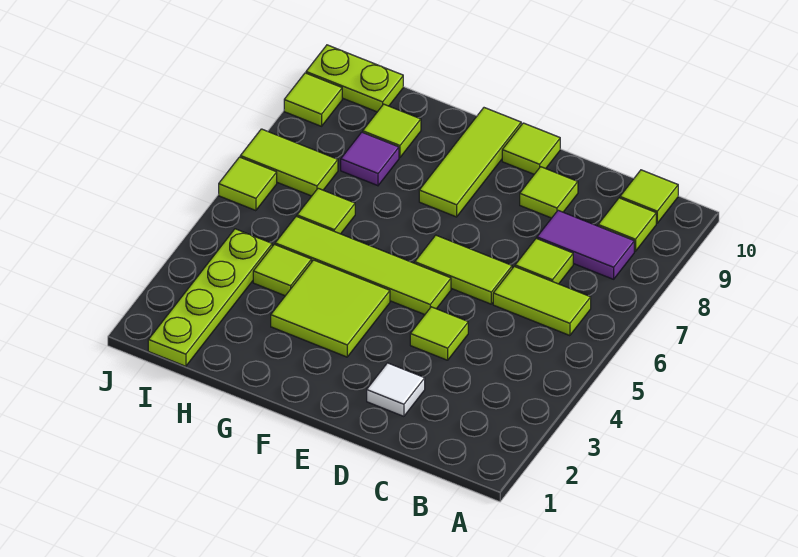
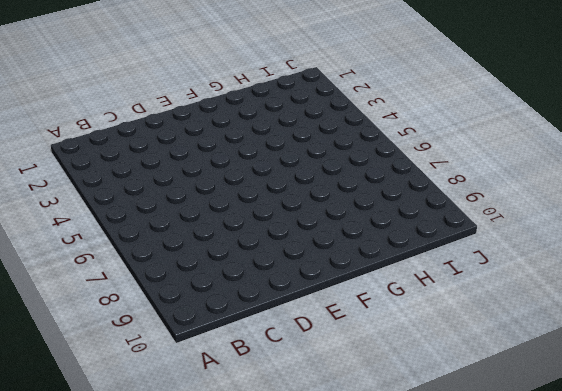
none -> lime 1x2 tile [493,266,591,336]
none -> purple 1x2 tile [537,210,634,279]
none -> lime 1x1 tile [598,198,656,251]

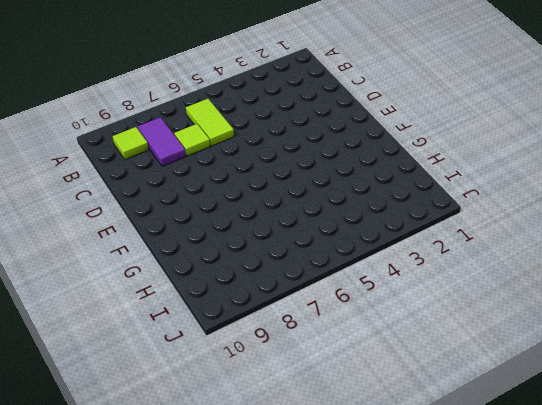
none -> lime 1x1 tile [620,170,678,223]
none -> white 1x1 tile [367,363,425,416]
none -> lime 1x1 tile [410,307,468,360]

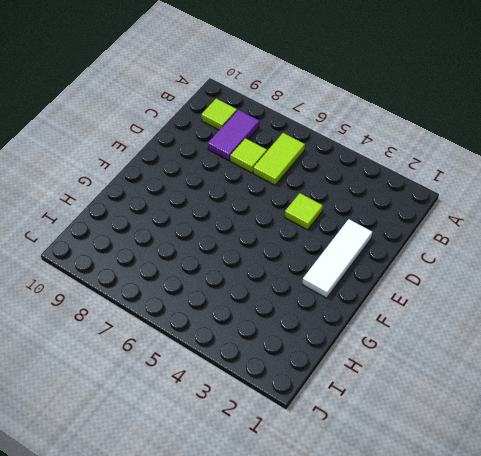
white 1x3 tile [302,219,372,298] -> white 1x1 tile [367,363,425,416]
none -> lime 1x1 tile [620,170,678,223]
none -> lime 1x2 tile [415,235,512,304]
none -> lime 1x1 tile [520,167,578,218]

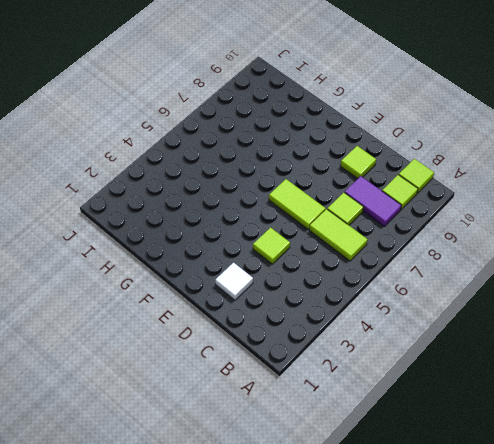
none -> lime 1x4 tile [275,216,451,315]
none -> lime 1x1 tile [502,123,560,174]
none -> lime 2x2 tile [271,260,390,357]

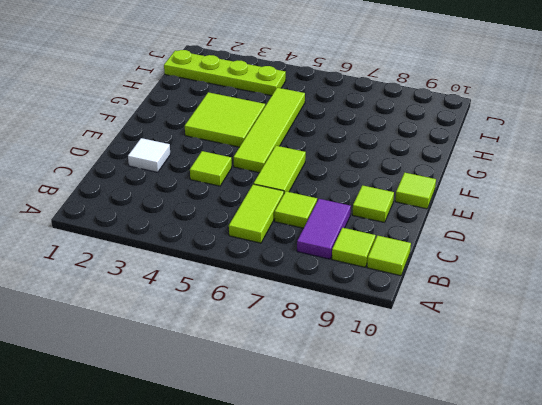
none -> lime 1x3 tile [419,108,521,217]
none -> lime 1x1 tile [253,244,312,296]
none -> lime 1x1 tile [297,188,355,234]

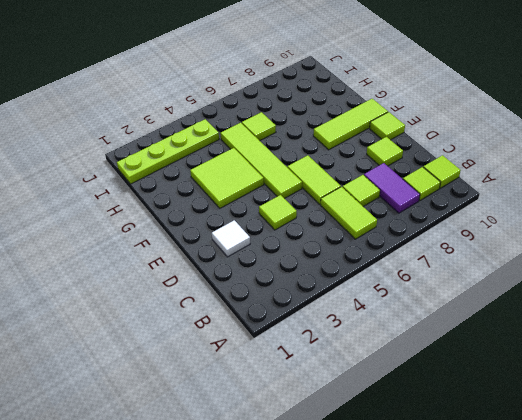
none -> lime 1x1 tile [253,244,312,296]
none -> purple 1x1 tile [341,132,399,186]
none -> lime 1x1 tile [363,104,421,158]

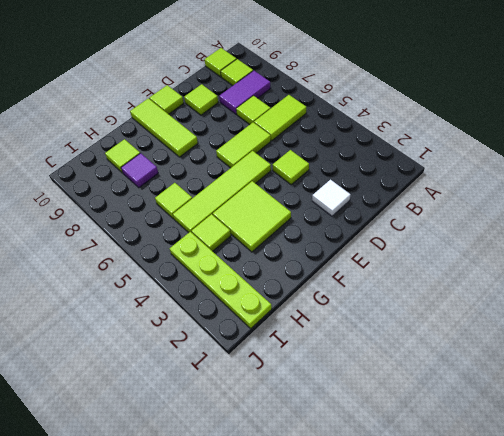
none -> lime 1x2 tile [240,129,338,196]
none -> lime 1x2 plate [306,45,403,112]
none -> lime 1x1 tile [219,157,277,211]

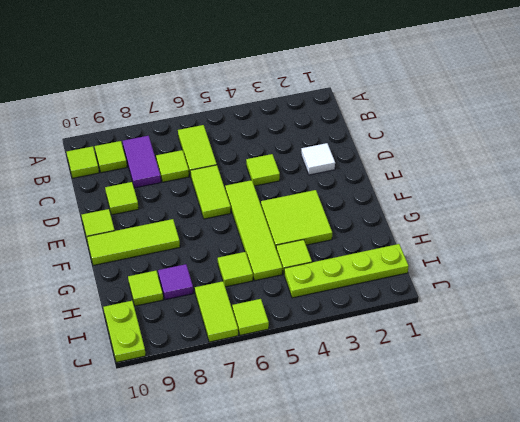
none -> lime 1x1 tile [284,73,342,126]

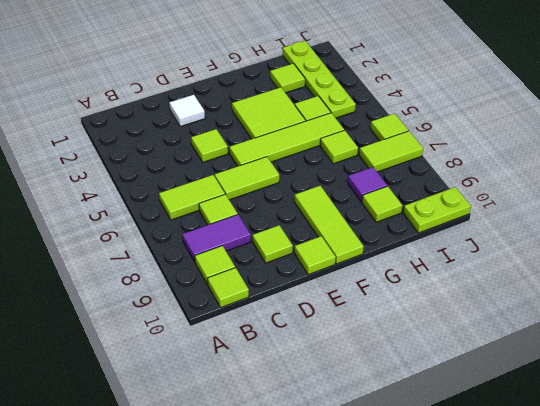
lime 1x1 tile [270,63,305,93] -> lime 1x1 tile moved to [284,73,342,126]

